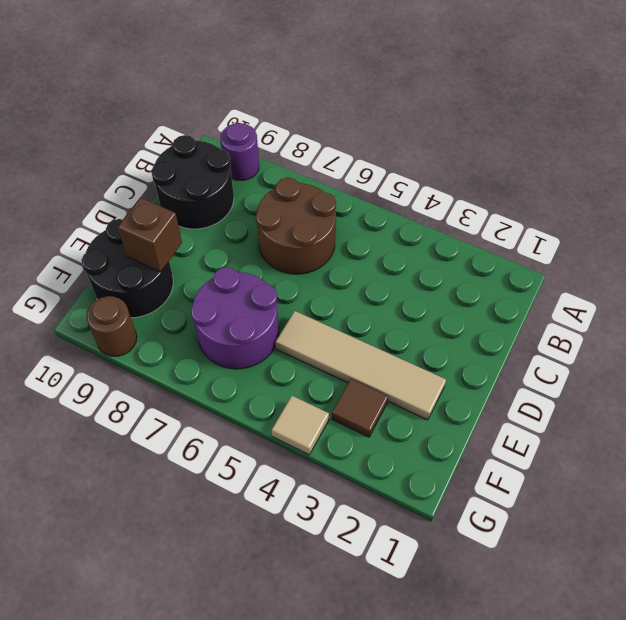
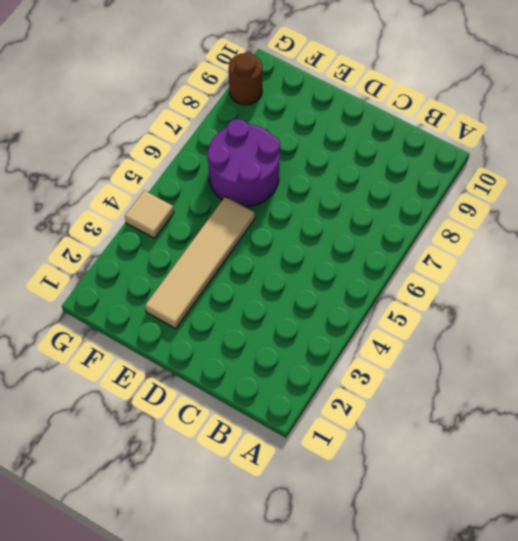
none -> purple 1x1 round brick [220,123,259,180]
none -> brown 2x2 round brick [256,178,336,274]

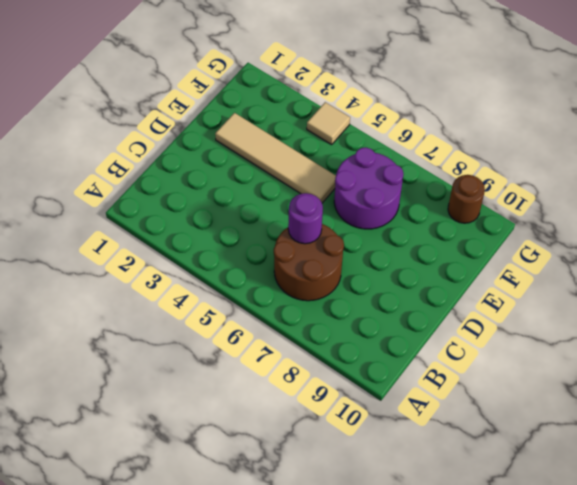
purple 1x1 round brick [288,193,323,244] -> purple 1x1 round brick moved to [220,123,259,180]
none -> black 2x2 round brick [151,135,234,229]
none -> black 2x2 round brick [81,219,173,318]

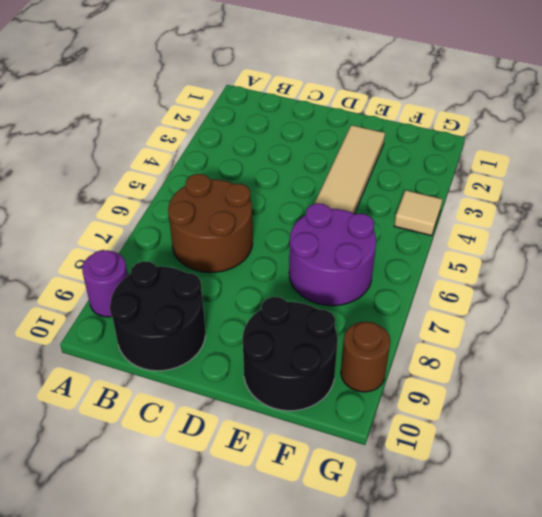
none -> brown 1x1 tile [332,379,388,437]
none -> brown 1x1 brick [118,198,182,272]

